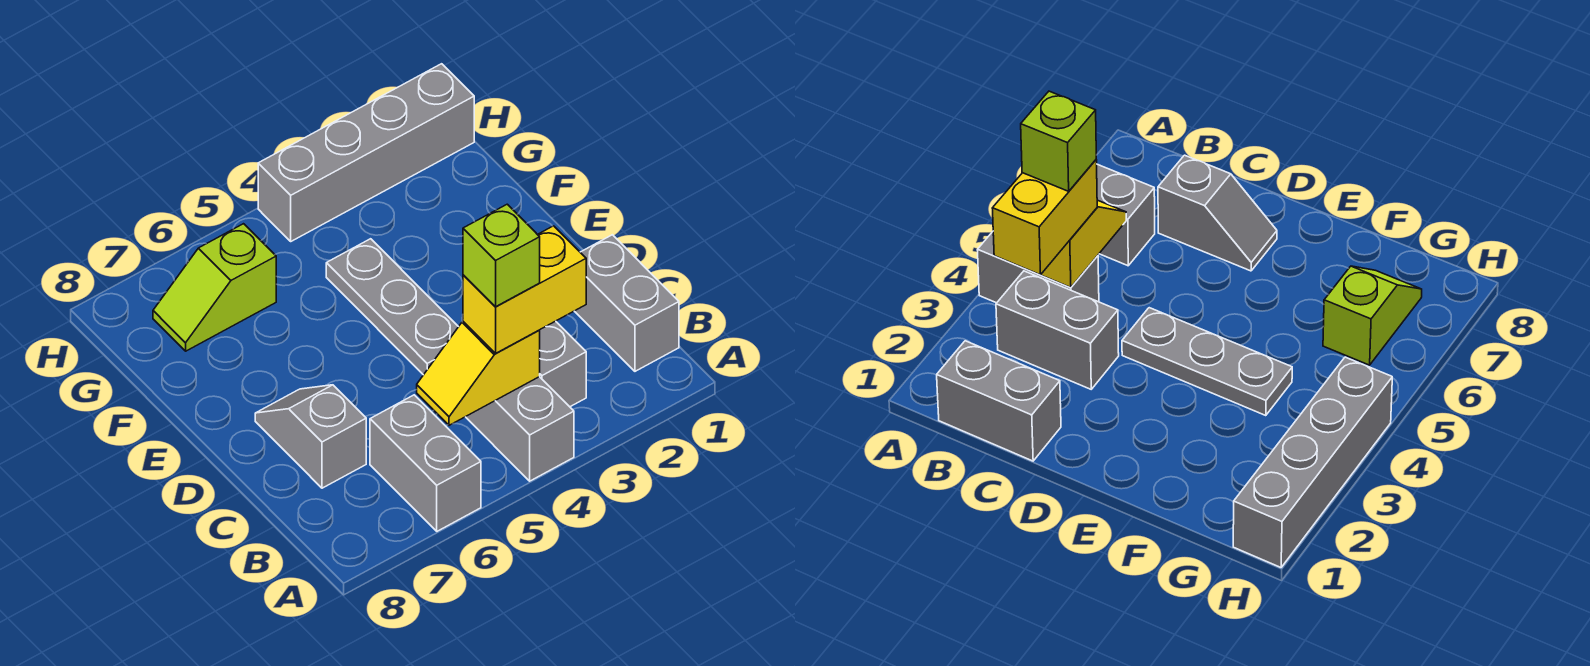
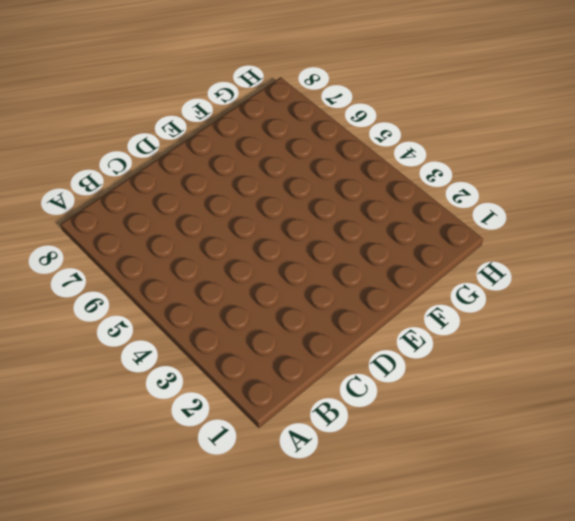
none -> grey 1x2 brick [466,377,574,481]
none -> grey 1x2 brick [370,395,481,531]

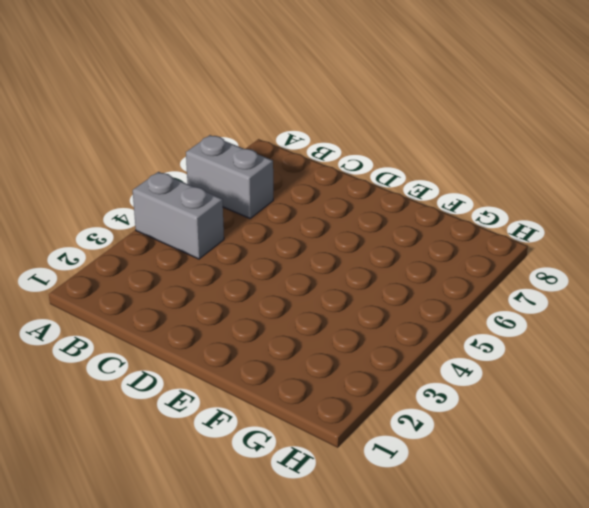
none -> grey 1x2 brick [575,235,679,371]
none -> grey 1x2 brick [540,321,586,407]

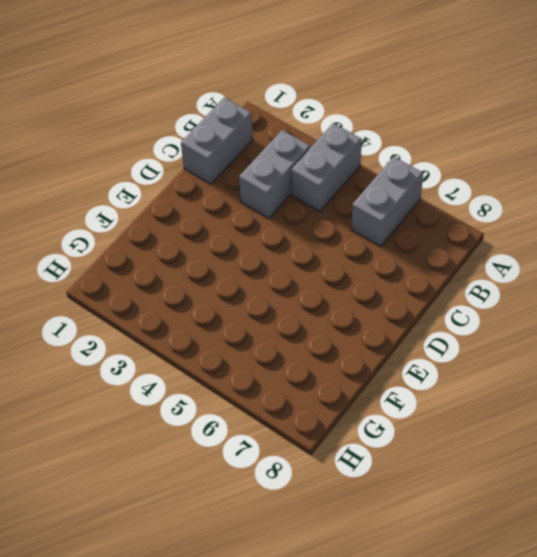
none -> grey 1x2 slope [255,385,366,488]
none -> grey 1x3 plate [326,239,458,375]

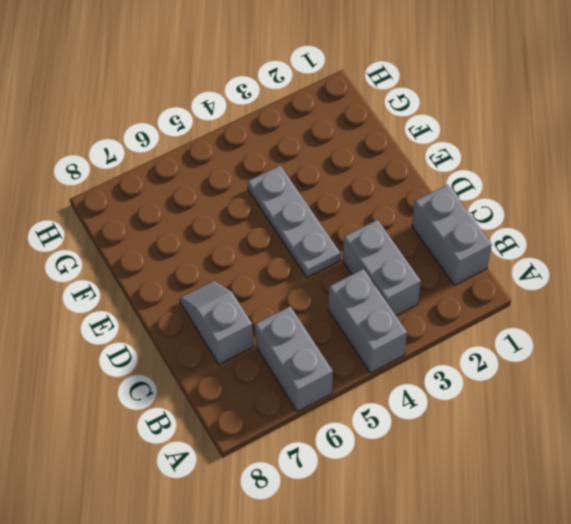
none -> lime 1x2 slope [153,224,276,351]
none -> grey 1x4 brick [258,64,474,241]

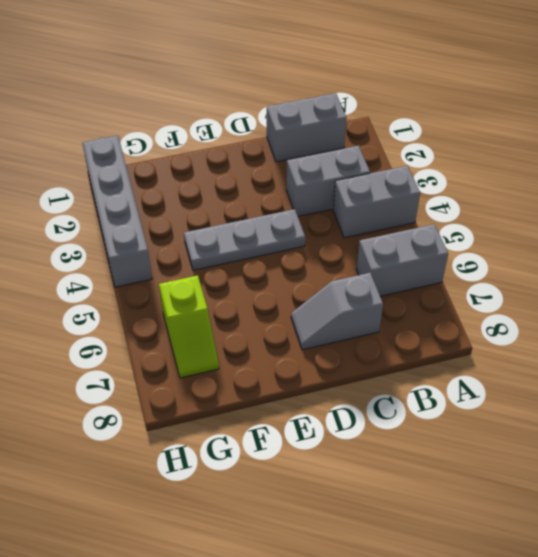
none -> yellow 1x2 slope [417,322,540,425]
none -> yellow 1x2 brick [463,226,586,353]

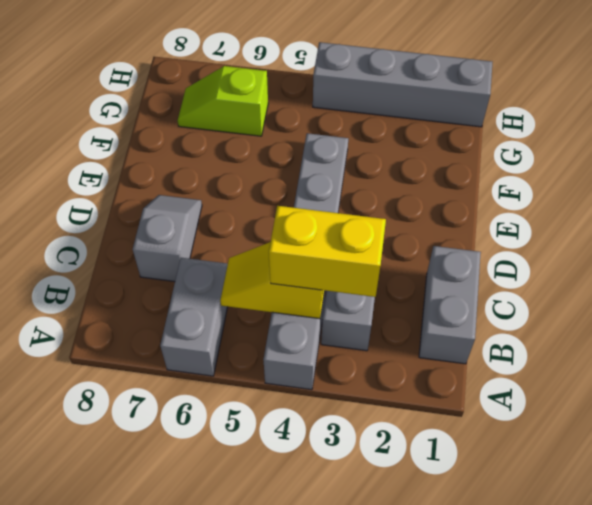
none -> lime 1x1 brick [463,204,540,307]

